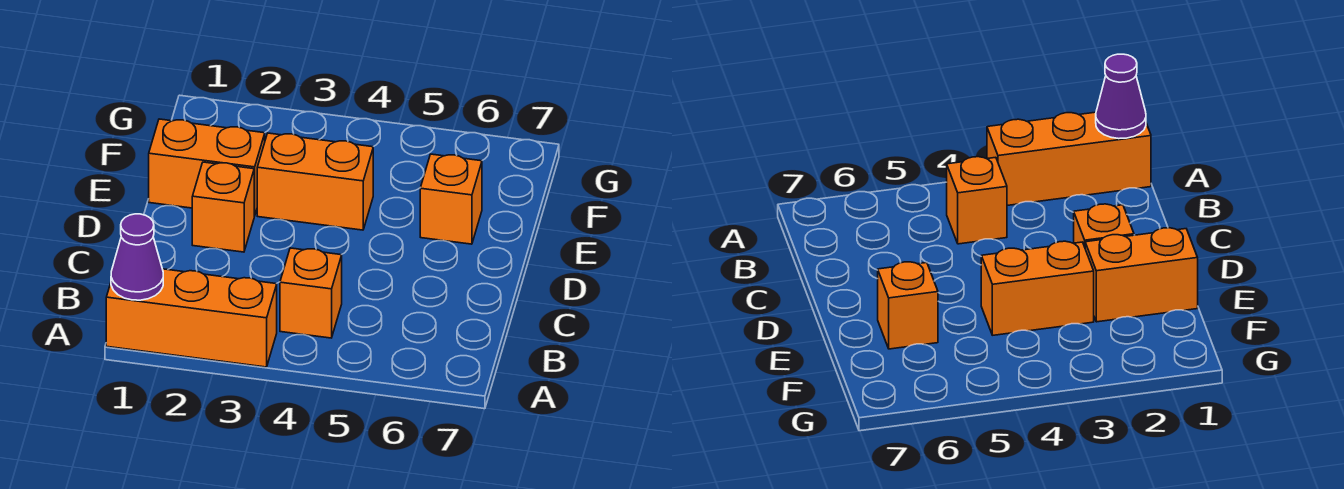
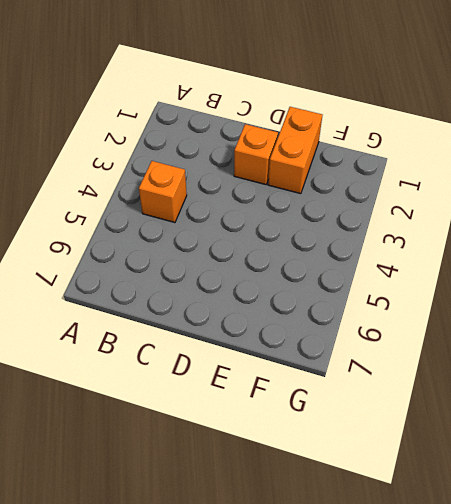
none -> orange 1x3 brick [106,269,277,367]
none -> orange 1x2 brick [257,133,373,230]

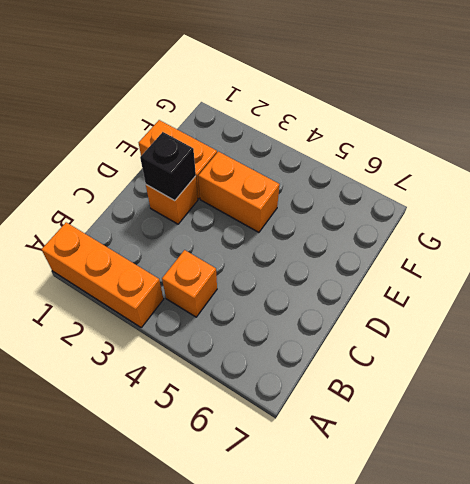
black 1x1 brick [140,132,196,201] -> none
none -> orange 1x1 brick [420,154,482,244]
none -> purple 1x1 cone [111,214,163,300]

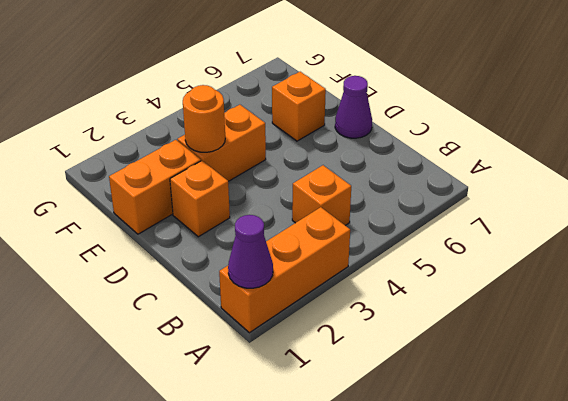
purple 1x1 cone [335,76,372,138] -> none
orange 1x1 round brick [183,85,225,152] -> none

